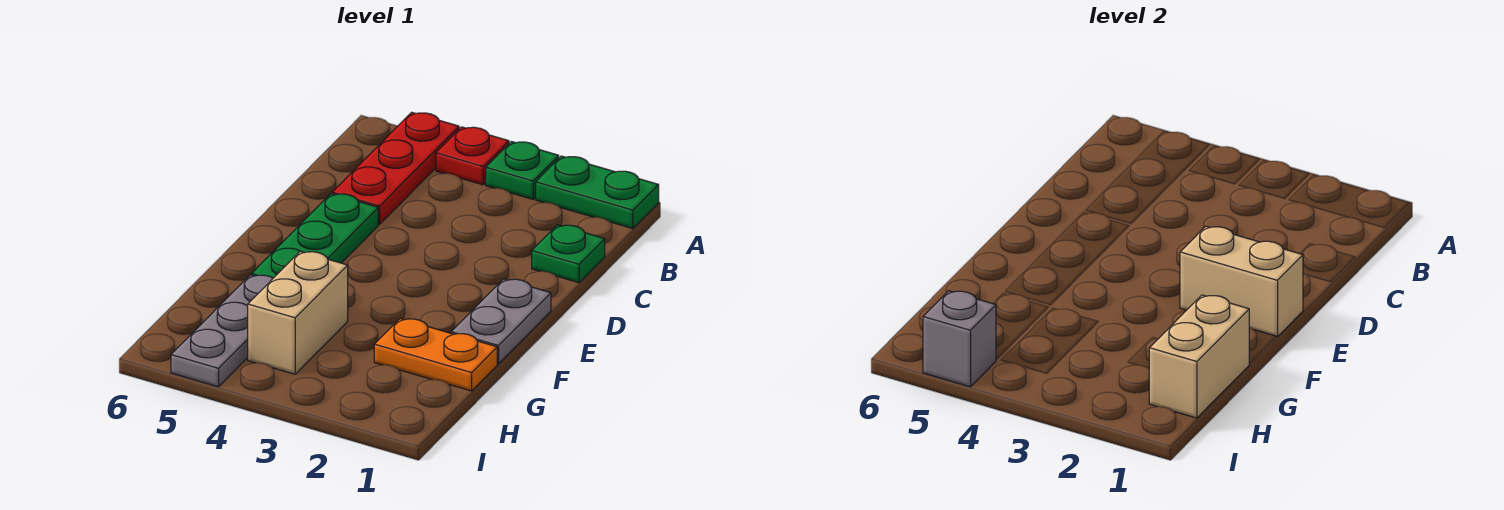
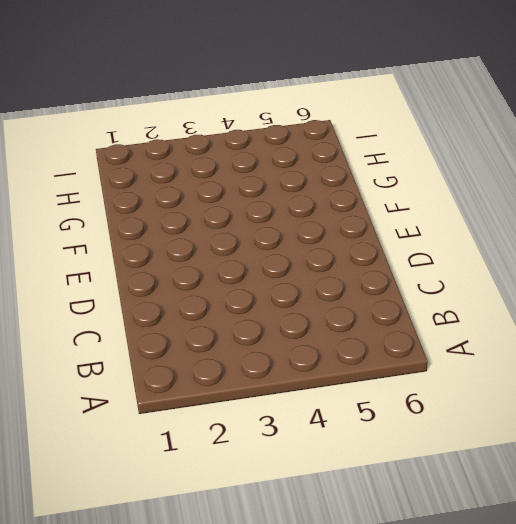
none -> green 1x2 plate [536,156,659,229]
none -> green 1x1 plate [486,142,559,199]
none -> red 1x1 plate [436,127,509,185]

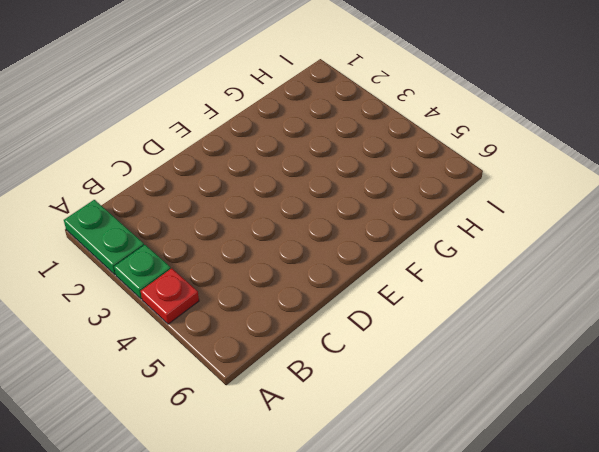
none -> red 1x3 plate [332,112,459,224]
none -> green 1x1 plate [532,225,605,283]
none -> green 1x3 plate [252,194,378,278]

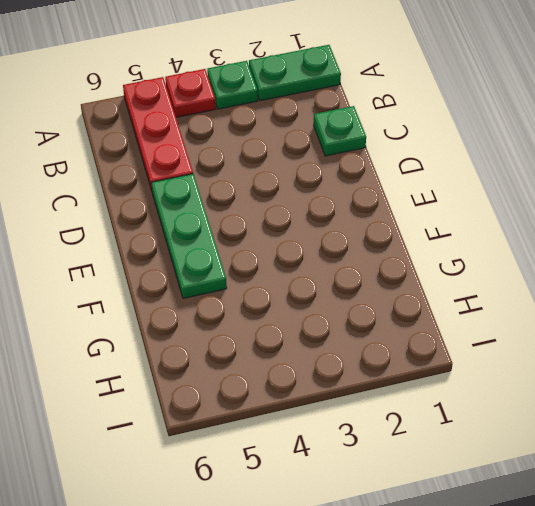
none -> grey 1x2 plate [451,279,551,364]
none -> orange 1x2 plate [374,319,497,391]
none -> tan 1x2 brick [248,251,348,374]

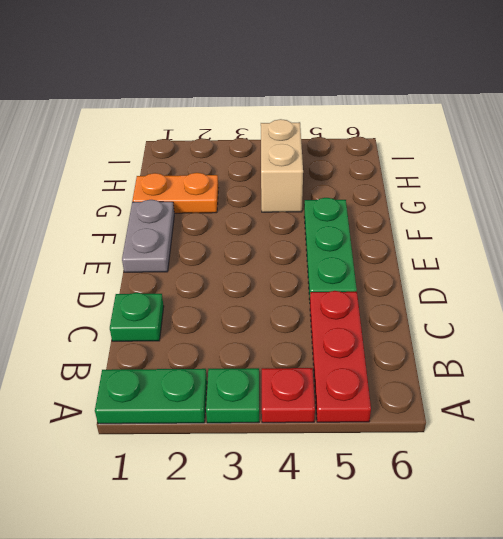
none -> grey 1x3 plate [171,275,273,387]
none -> tan 1x2 brick [1180,226,1303,337]
none -> tan 1x2 brick [1149,295,1249,418]

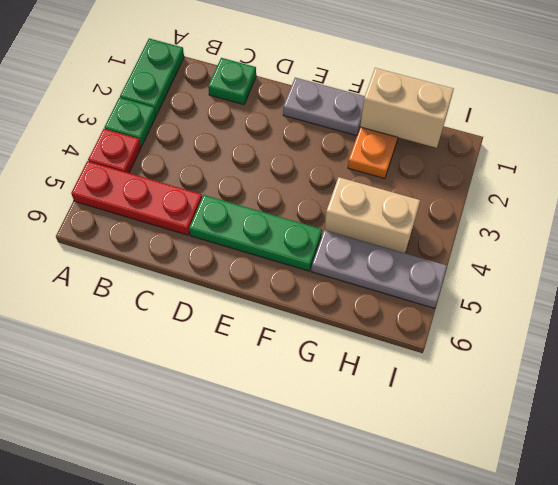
none -> tan 1x2 brick [1180,226,1303,337]
none -> grey 1x1 brick [923,291,996,387]

